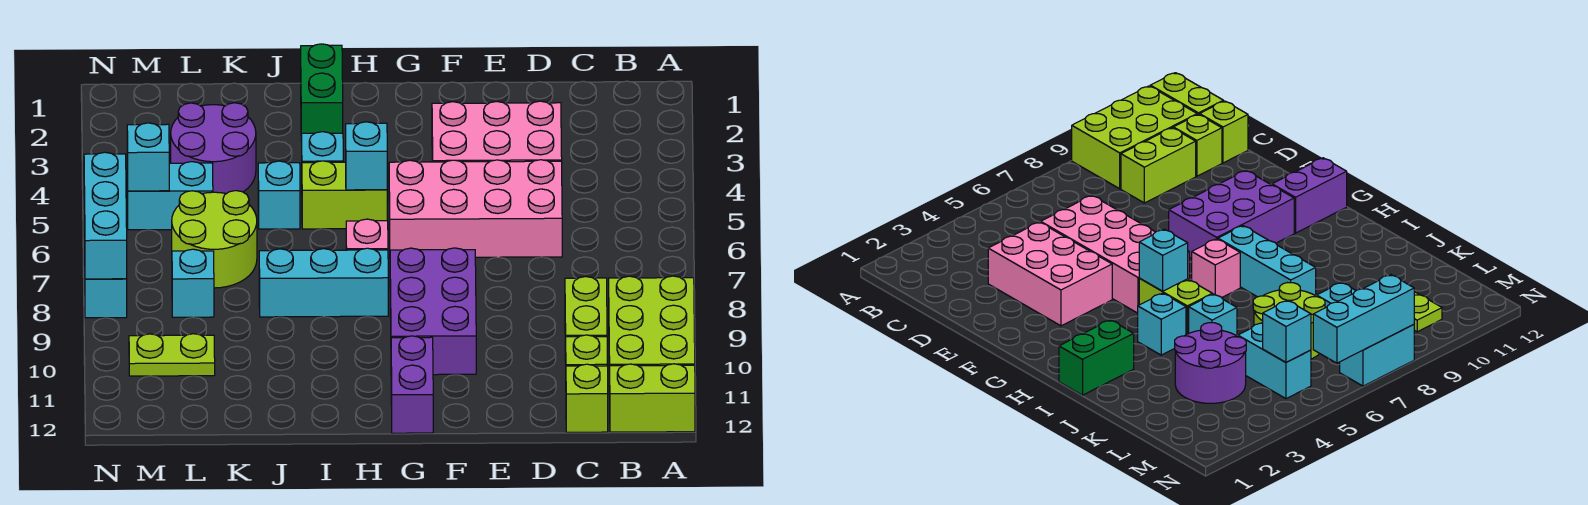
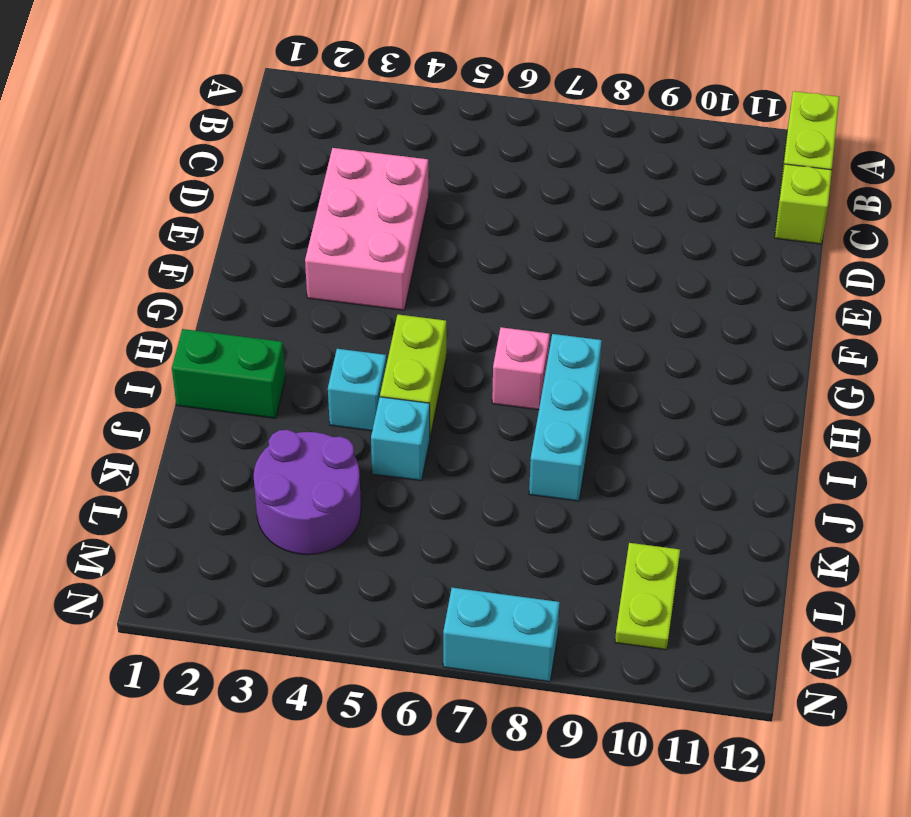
none -> lime 2x3 brick [609,276,695,395]
none -> lime 1x2 brick [565,277,607,362]
none -> lime 1x1 brick [566,335,607,366]

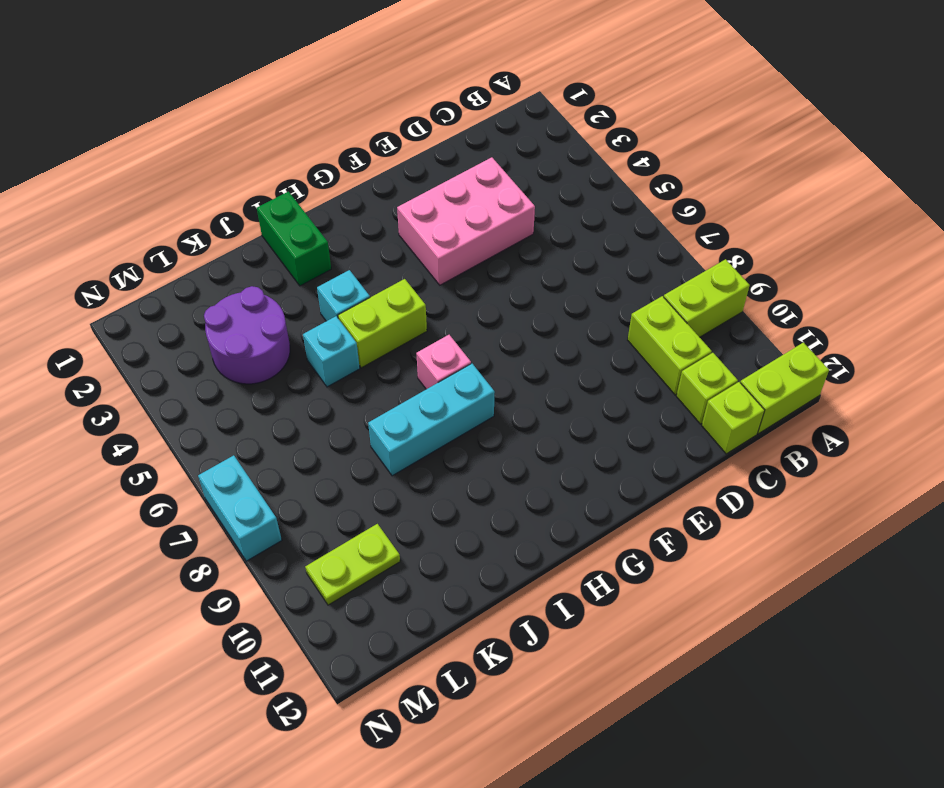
lime 1x2 brick [664,259,750,337] -> lime 2x3 brick [609,276,695,395]
none -> pink 2x4 brick [389,160,562,257]
none -> purple 2x3 brick [390,248,476,375]
none -> purple 1x2 brick [391,336,433,433]

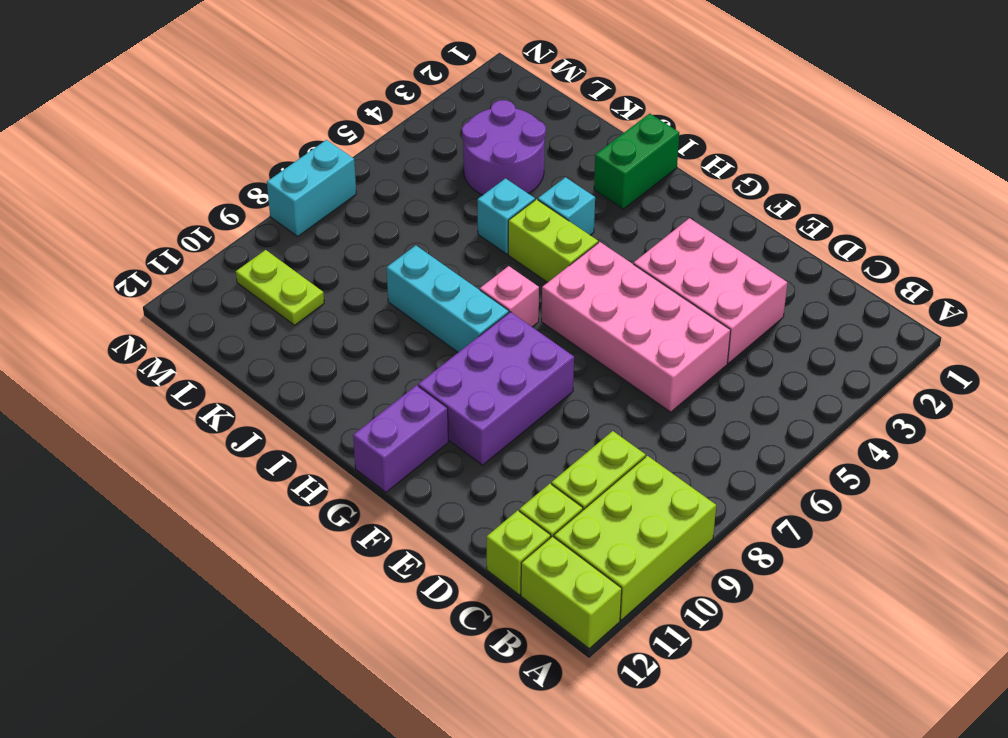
none -> lime 2x2 round brick [172,191,257,288]
none -> cyan 1x2 brick [127,162,213,230]
none -> cyan 1x1 brick [172,249,214,317]

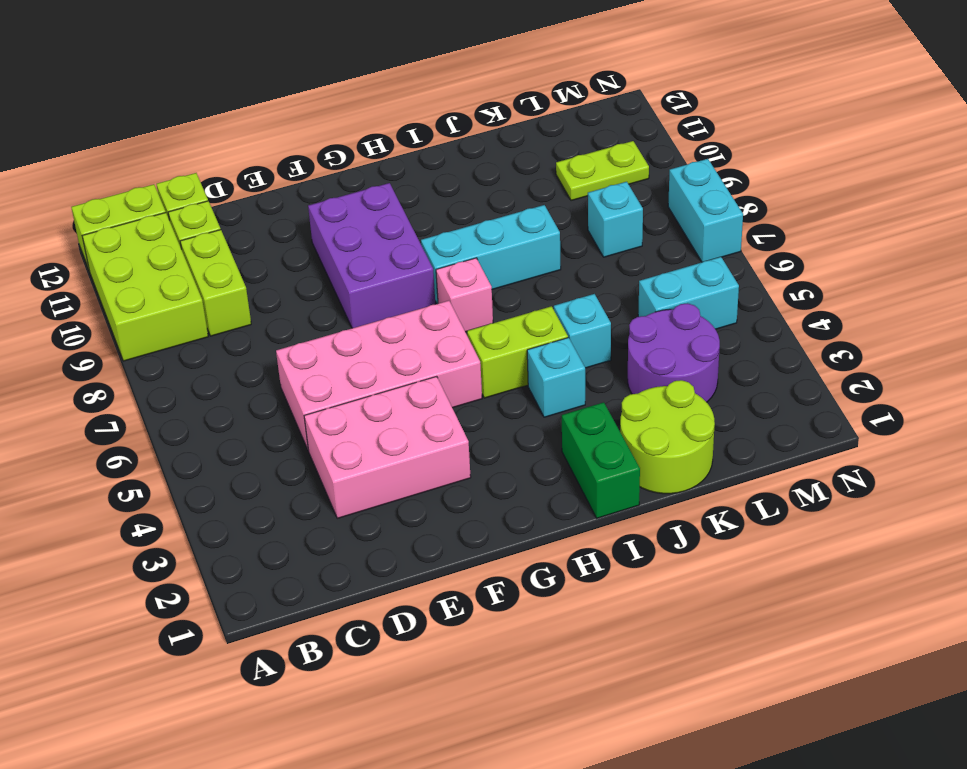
lime 2x2 round brick [620,380,715,494] -> lime 2x2 round brick moved to [172,191,257,288]
none -> purple 1x2 brick [391,336,433,433]
none -> cyan 1x1 brick [346,122,387,190]
none -> cyan 1x1 brick [127,123,169,191]

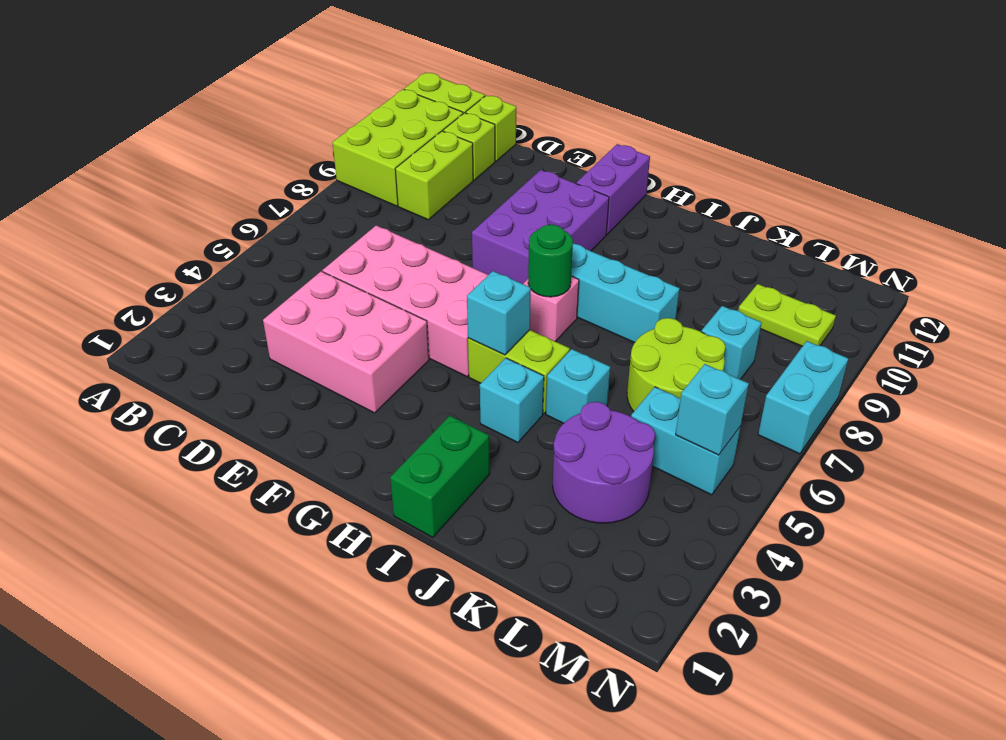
green 1x1 round brick [528,225,573,297] -> none
none -> cyan 1x3 brick [84,152,127,279]

